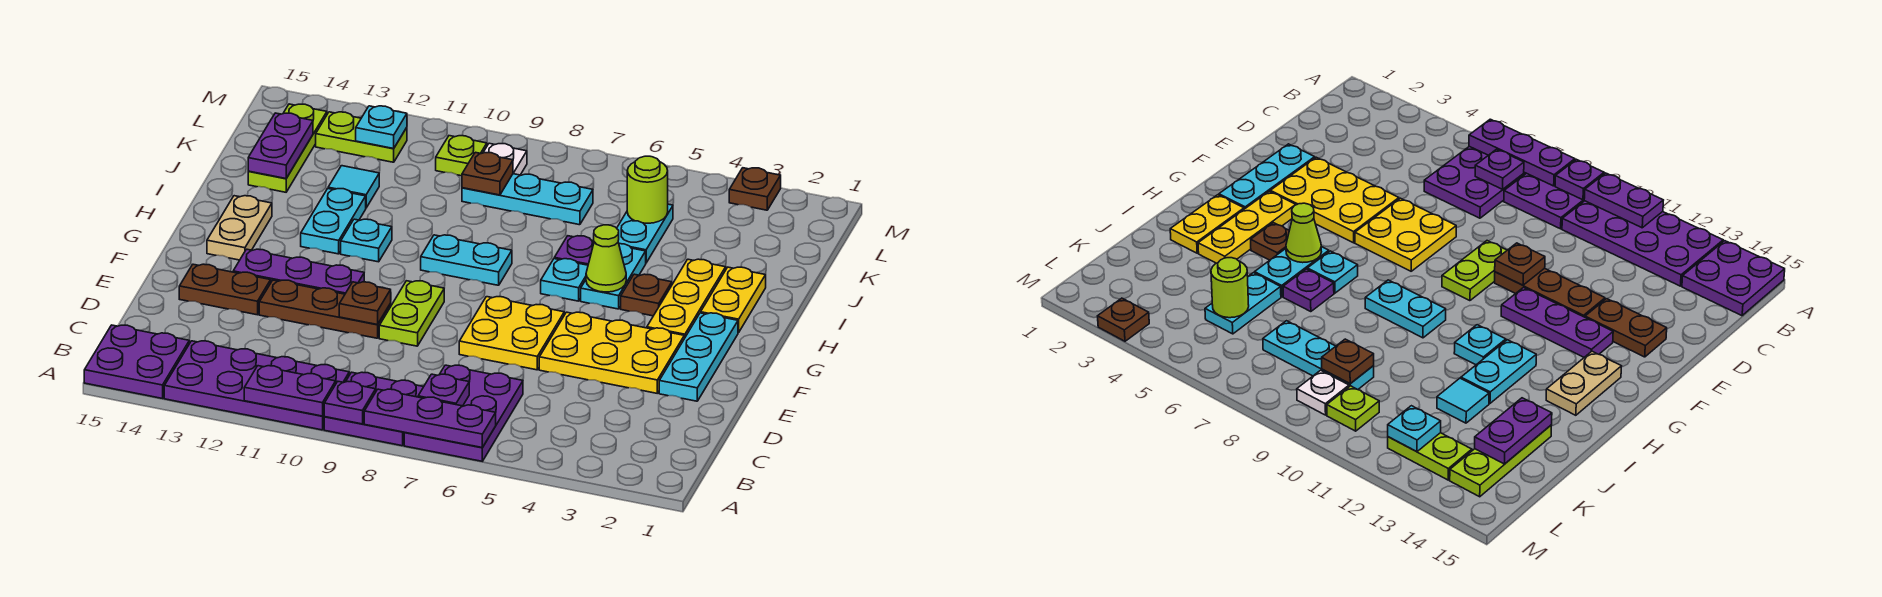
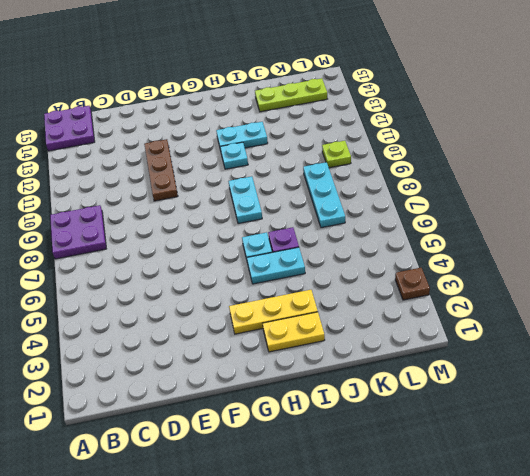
none -> purple 2x3 plate [404,365,523,461]
none -> purple 2x4 plate [164,341,349,430]
none -> cyan 1x3 plate [659,313,738,401]
none -> yellow 2x3 plate [539,312,684,393]

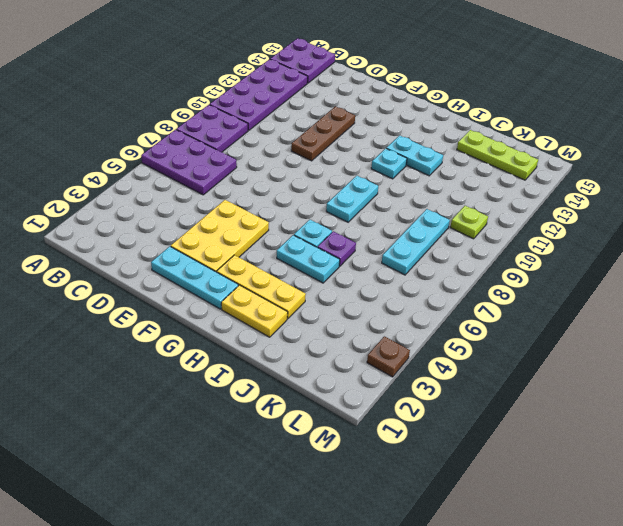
none -> yellow 2x2 plate [459,297,564,370]
none -> lime 1x2 plate [379,281,444,346]
none -> brown 1x2 plate [179,264,271,315]
none -> purple 1x3 plate [233,249,364,294]

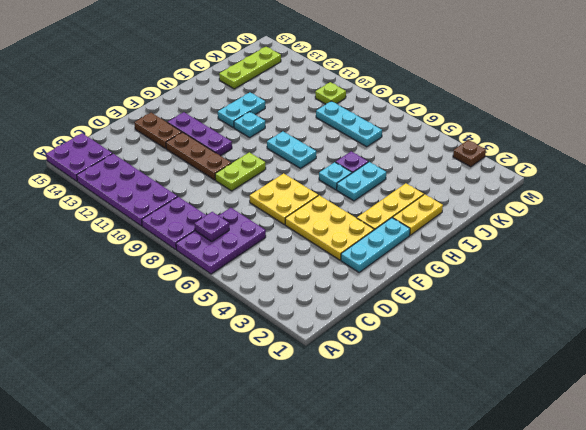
none -> tan 1x2 plate [207,196,272,260]
none -> brown 1x1 plate [621,274,672,316]
none -> cyan 1x2 plate [617,204,673,263]
none -> cyan 1x1 tile [328,166,379,208]

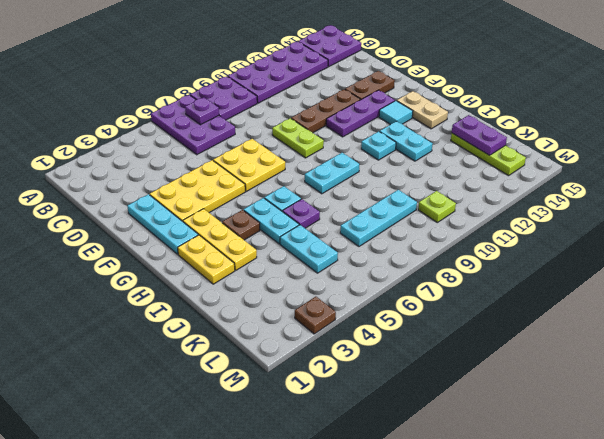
cyan 1x1 tile [379,101,413,125] -> cyan 1x1 tile moved to [328,166,379,208]
none -> white 1x1 plate [483,143,527,175]
none -> lime 1x2 plate [316,112,407,162]
none -> purple 1x3 plate [364,389,496,447]
none -> purple 1x1 plate [324,382,376,424]

